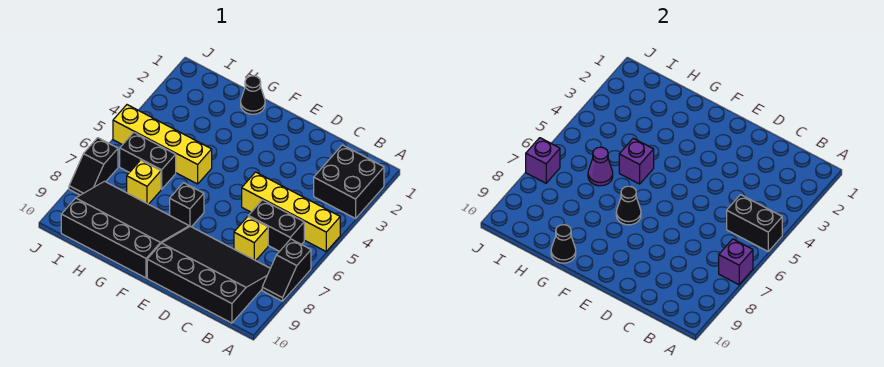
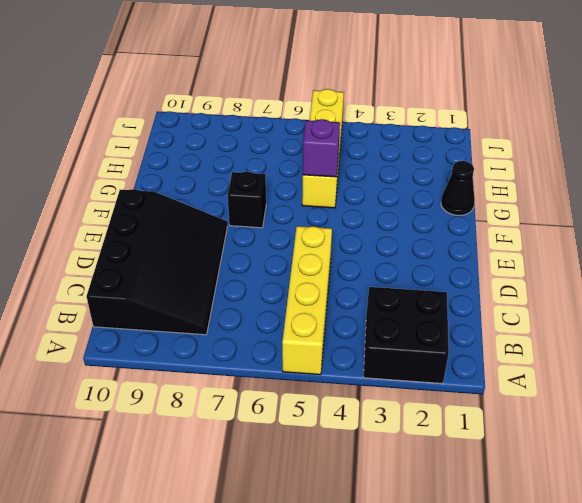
none -> black 1x2 slope [262,239,311,301]
none -> black 1x2 brick [248,200,304,251]
none -> yellow 1x1 brick [234,217,268,261]

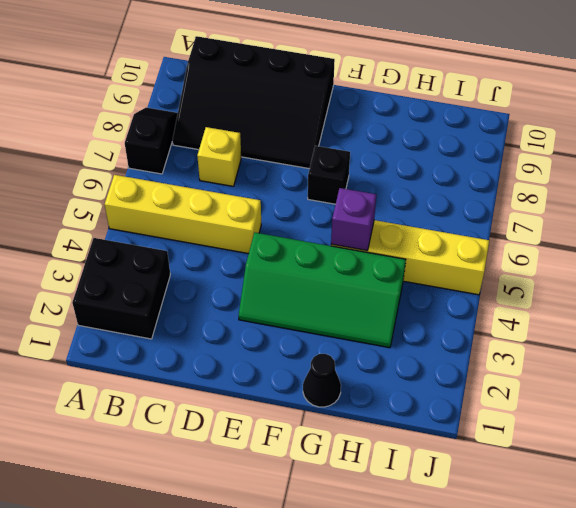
green 2x4 slope [239,232,406,348] -> none
none -> black 1x2 brick [248,200,304,251]
none -> black 3x4 slope [61,181,189,278]
none -> black 1x2 brick [120,132,176,189]

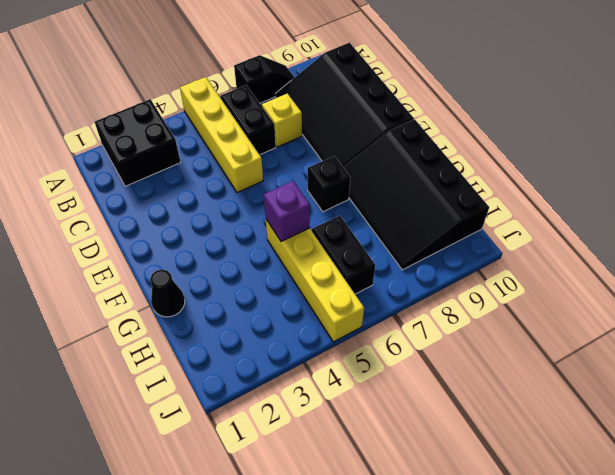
none -> yellow 1x1 brick [127,160,161,204]
none -> black 1x2 slope [69,138,118,195]
none -> black 1x2 brick [727,195,782,251]

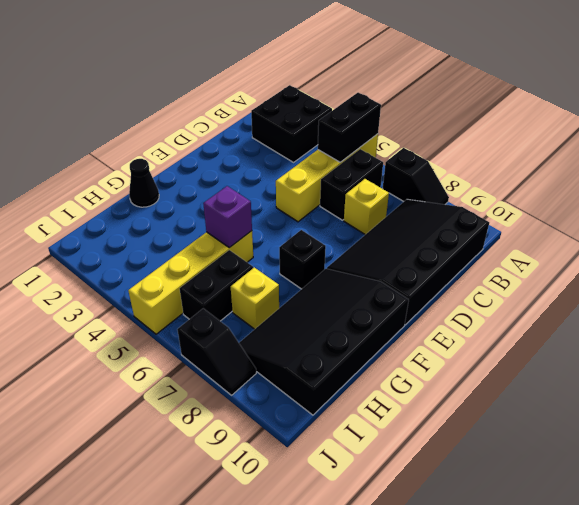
none -> purple 1x1 brick [719,239,753,285]
none -> black 1x1 cone [616,186,641,225]
none -> black 1x1 cone [551,225,576,263]

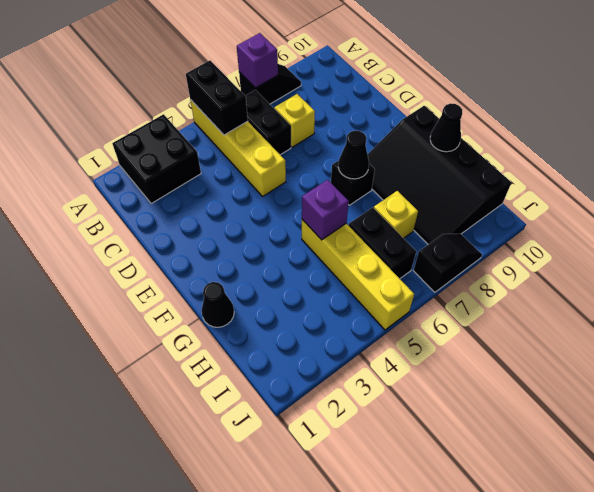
none -> black 3x4 slope [147,226,270,323]
none -> purple 1x1 cone [588,147,613,186]
none -> purple 1x1 brick [526,138,560,183]

